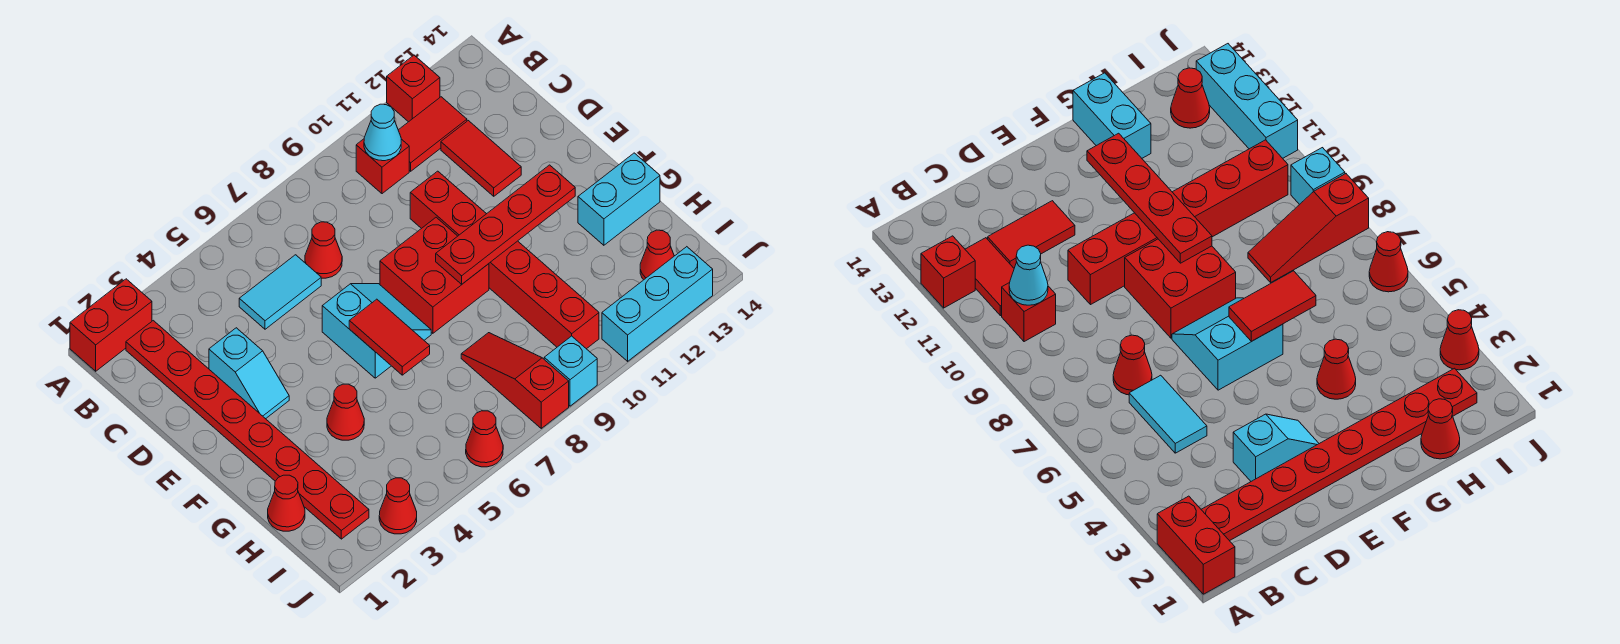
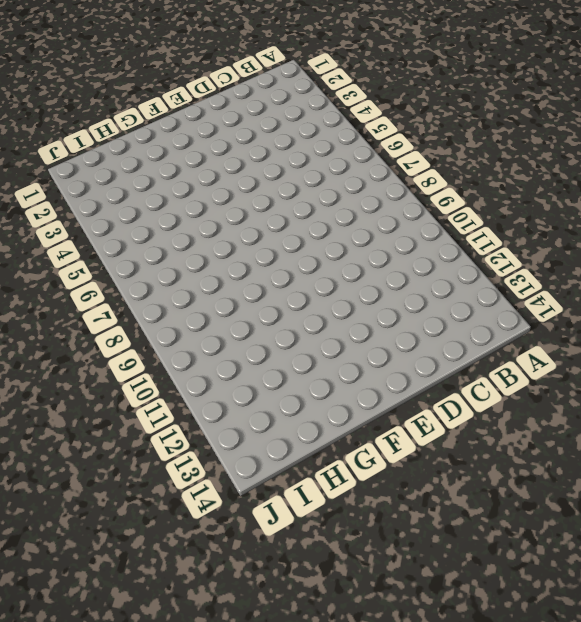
none -> red 1x2 brick [70,279,152,371]
none -> red 1x1 brick [387,55,440,122]
none -> red 1x8 plate [126,321,369,539]

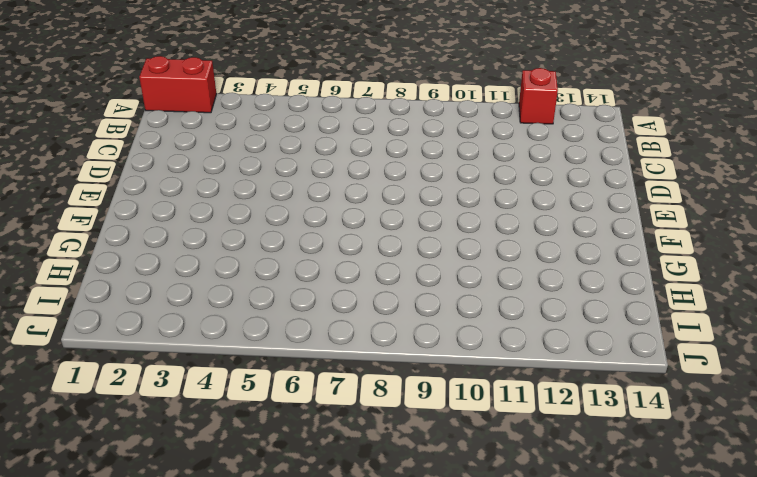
none -> red 1x8 plate [126,321,369,539]
none -> red 1x1 brick [356,139,409,194]
none -> red 1x2 tile [398,97,467,171]

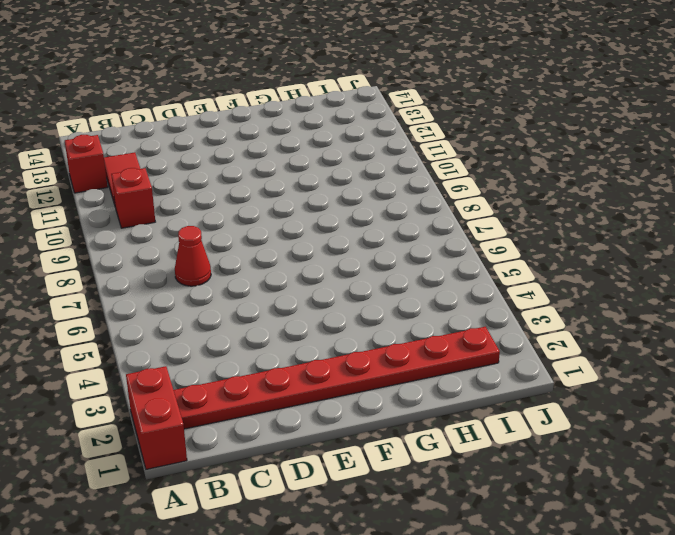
none -> cyan 1x2 tile [239,255,321,329]
none -> red 1x2 tile [441,121,521,196]
none -> cyan 1x2 slope [209,328,289,419]

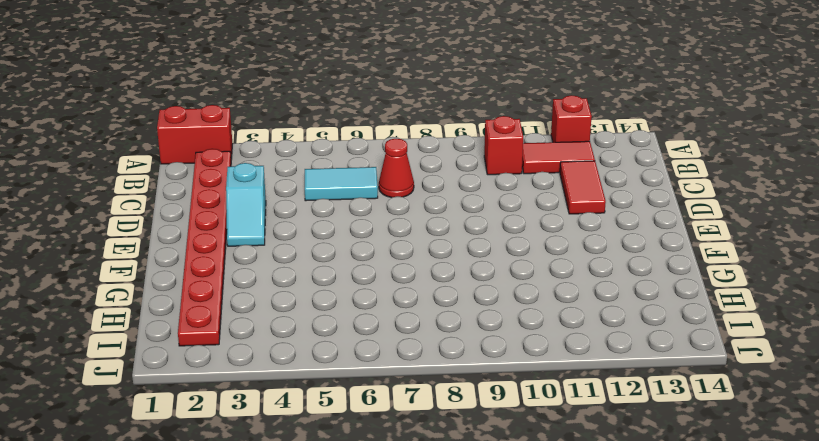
none -> red 1x6 brick [410,171,599,349]
none -> cyan 2x2 slope [322,284,431,378]
none -> red 2x2 brick [380,217,489,333]

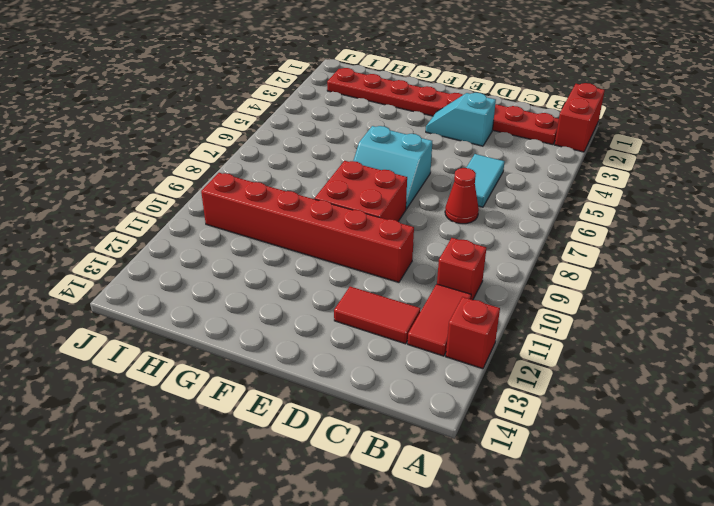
none -> red 1x1 cone [327,384,364,440]
none -> cyan 1x2 brick [578,153,660,245]
none -> red 1x1 cone [268,475,305,531]

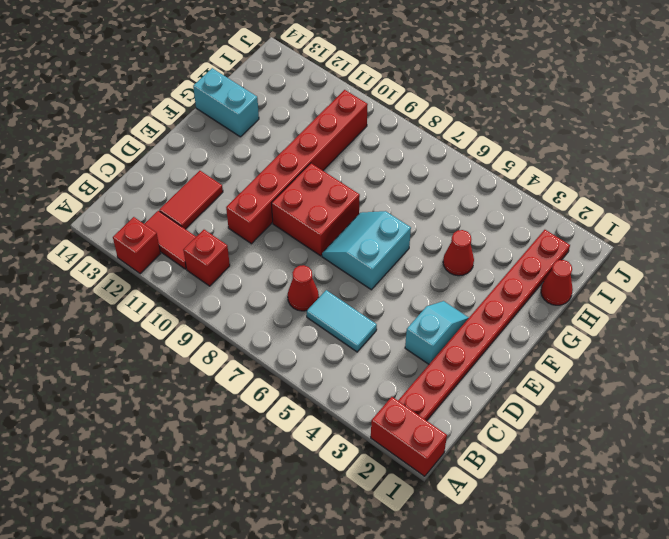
none -> red 1x3 slope [461,333,569,428]
none -> red 1x1 cone [640,230,674,280]
none -> red 1x1 cone [379,478,417,534]

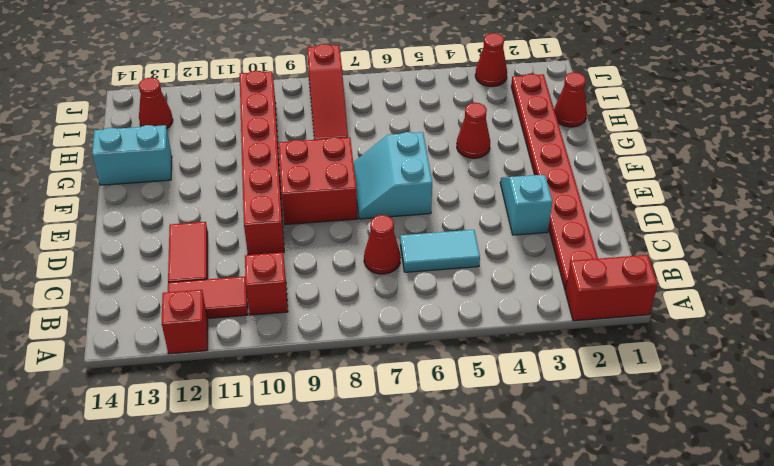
none -> red 1x1 cone [466,411,503,467]
none -> cyan 1x1 brick [544,336,597,406]
none -> cyan 1x3 brick [602,247,713,361]

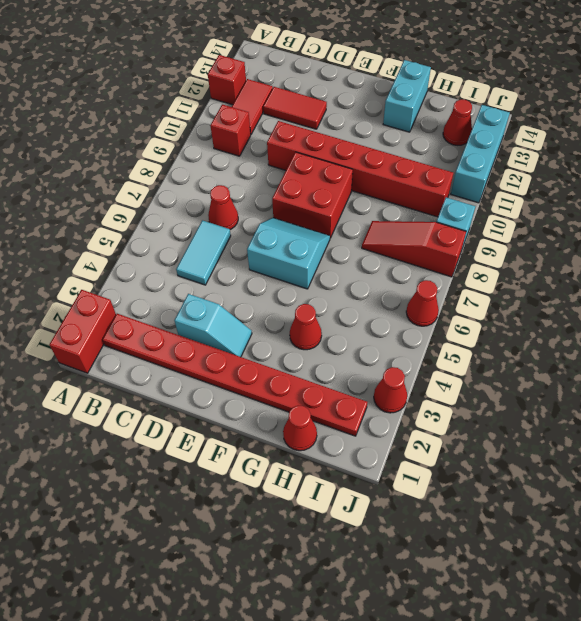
none -> cyan 1x1 cone [364,104,401,161]
none -> red 1x2 tile [349,299,430,375]
none -> red 1x4 plate [436,165,575,284]

